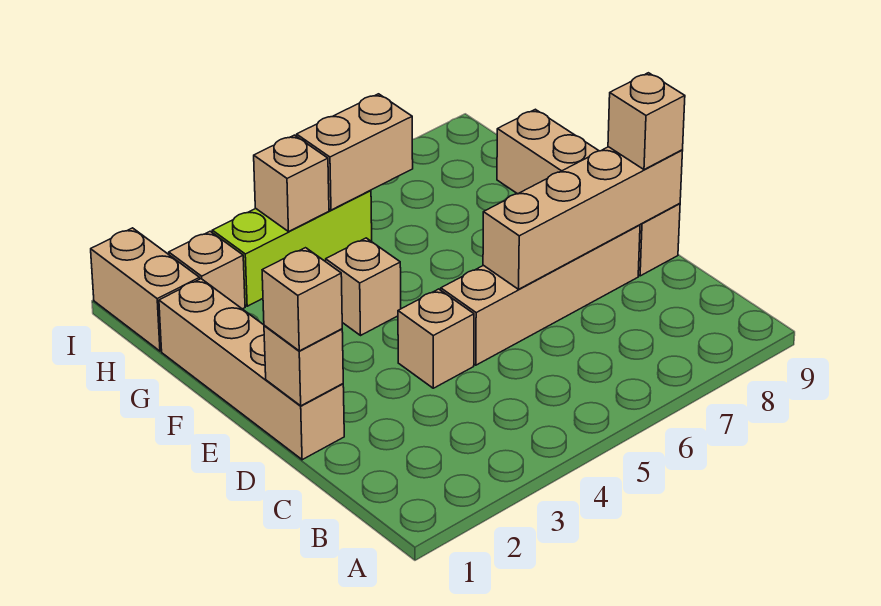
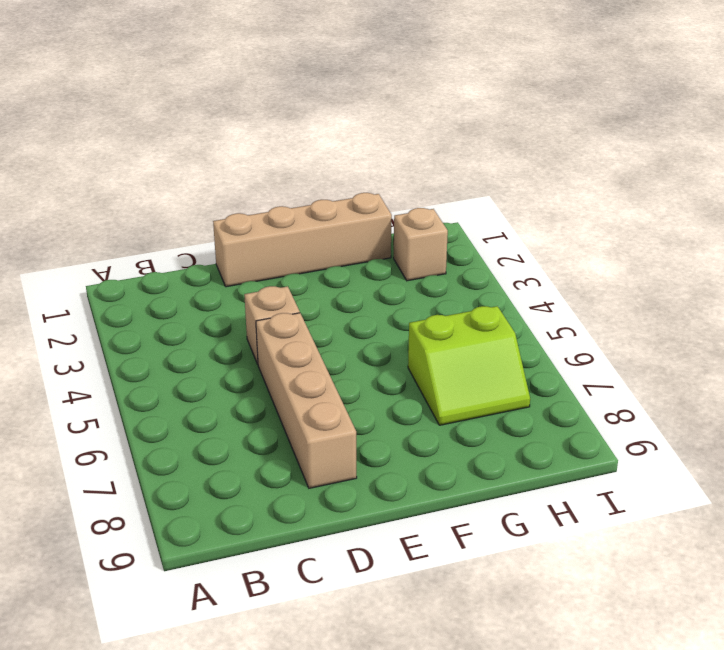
lime 2x2 slope [408,306,530,425] -> none
none -> tan 1x4 brick [497,109,680,276]
none -> tan 1x1 brick [326,238,401,335]
none -> tan 1x2 brick [91,228,200,351]

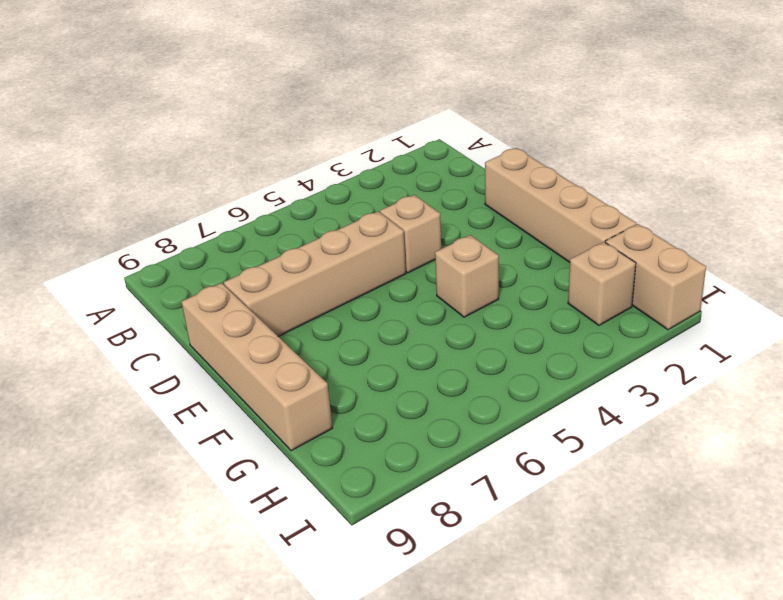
none -> lime 1x3 brick [212,190,372,306]
none -> tan 1x1 brick [264,325,343,406]
none -> tan 1x4 brick [483,147,683,289]

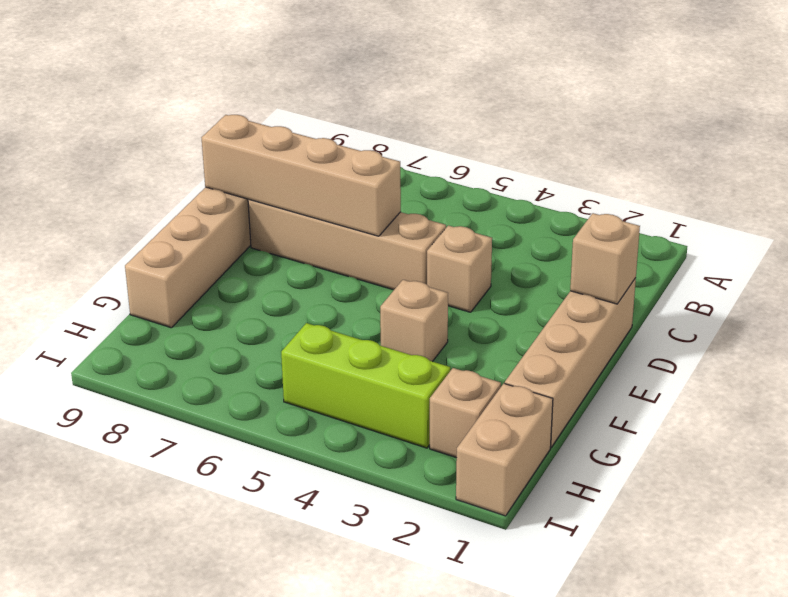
none -> tan 1x1 brick [254,135,329,232]
none -> tan 1x2 brick [297,94,413,210]
none -> tan 1x1 brick [262,248,342,351]

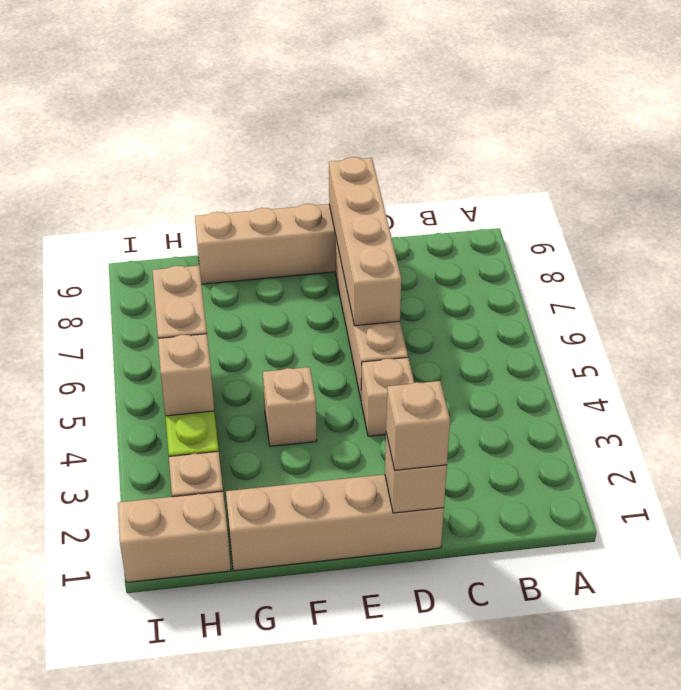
none -> tan 1x1 brick [608,73,685,170]

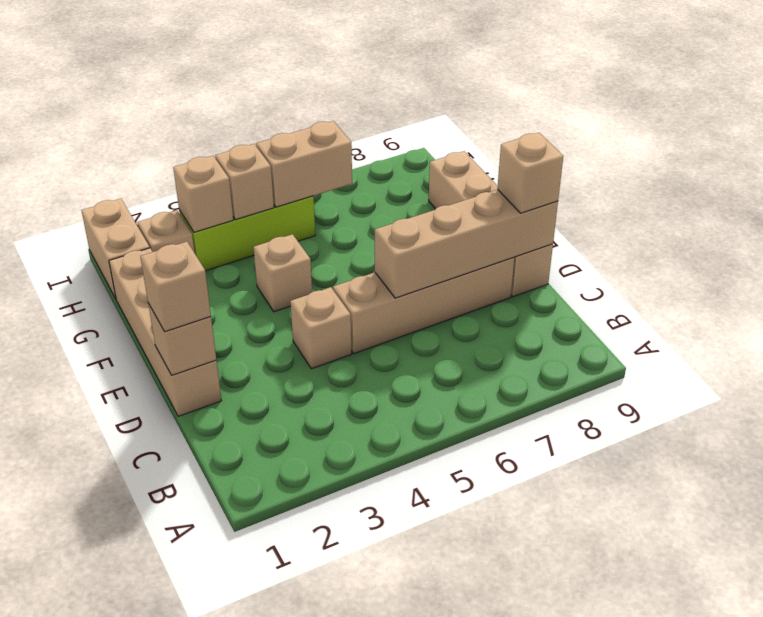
tan 1x1 brick [173,156,233,232] -> none

